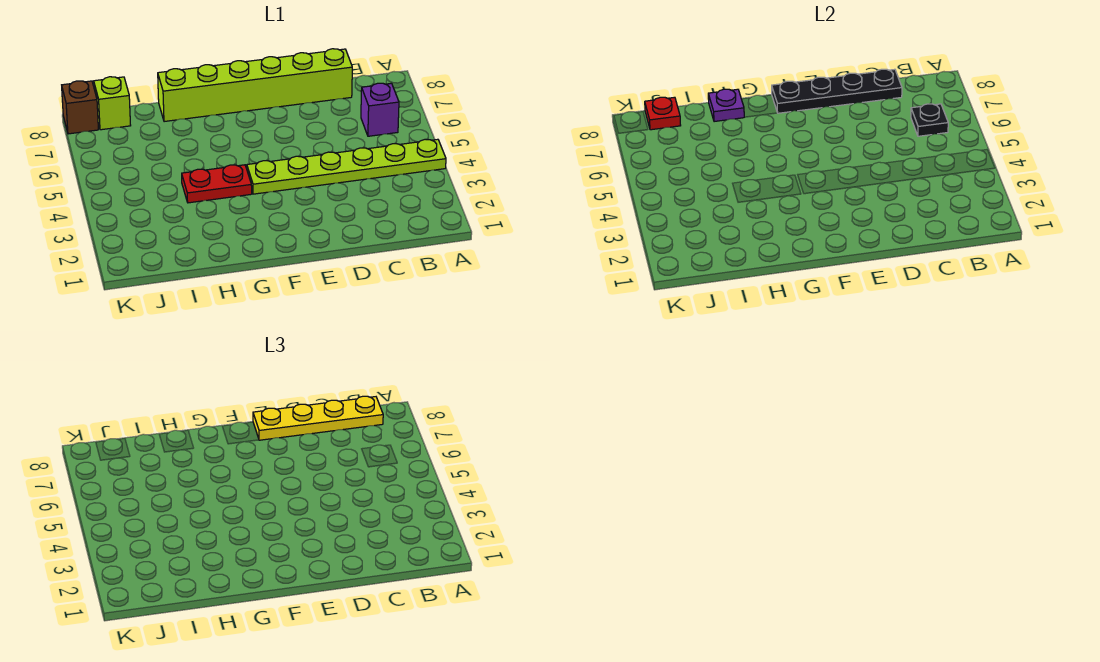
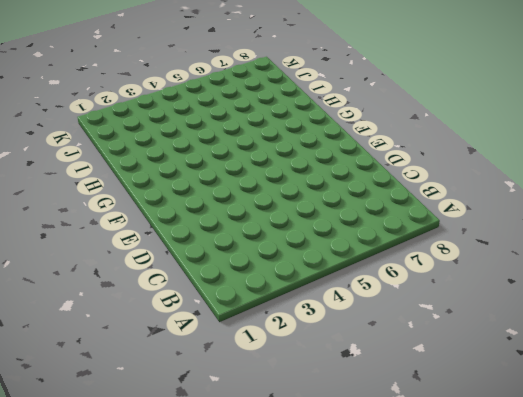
none -> lime 1x6 plate [247,139,446,194]
none -> purple 1x1 brick [361,83,399,136]

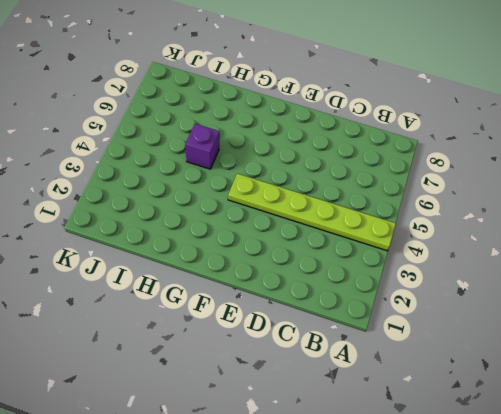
purple 1x1 brick [185,124,219,169] -> purple 1x1 brick moved to [361,83,399,136]
none -> lime 1x6 brick [158,49,352,122]
none -> red 1x2 plate [182,165,252,203]

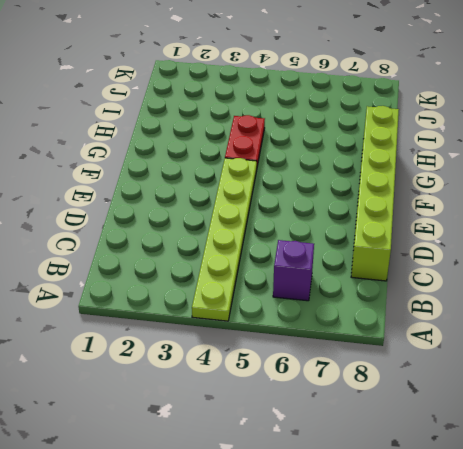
none -> lime 1x1 brick [94,77,131,130]
none -> brown 1x1 brick [62,81,98,134]

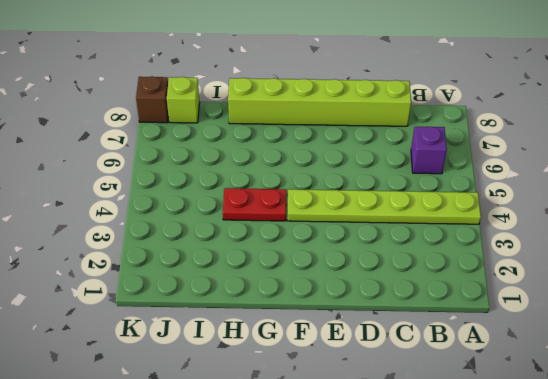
none -> black 1x1 plate [911,104,948,136]
none -> black 1x4 plate [772,69,902,113]

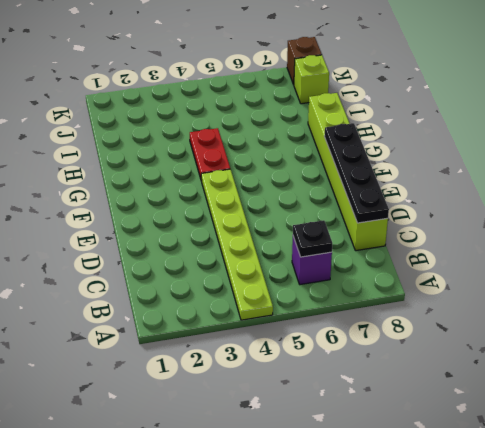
none -> purple 1x1 plate [708,89,744,122]
none -> red 1x1 plate [645,97,681,130]

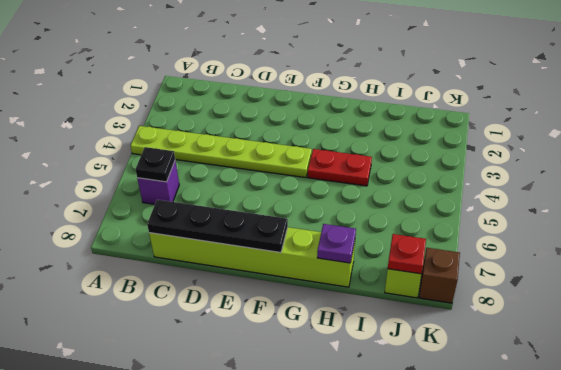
none -> yellow 1x4 plate [253,396,383,440]

